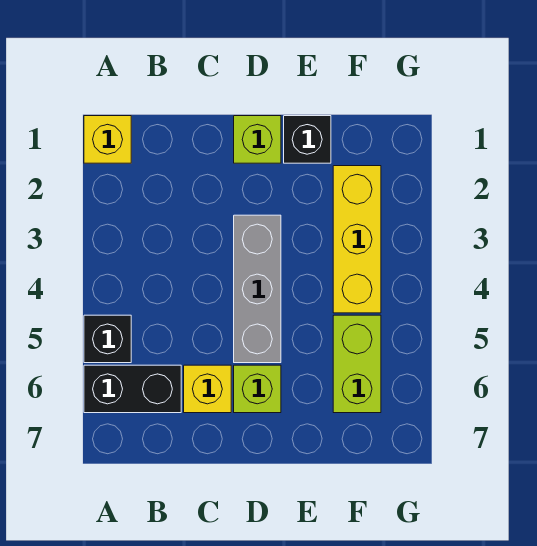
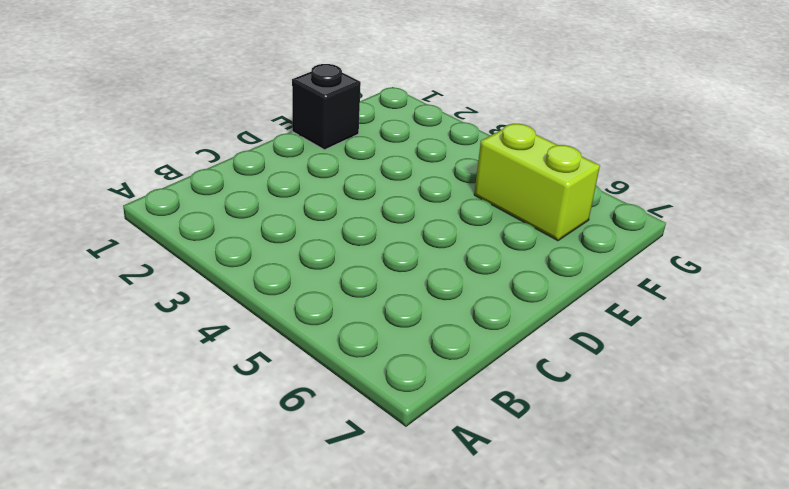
none -> yellow 1x1 brick [84,116,131,163]
none -> black 1x1 brick [84,315,131,363]

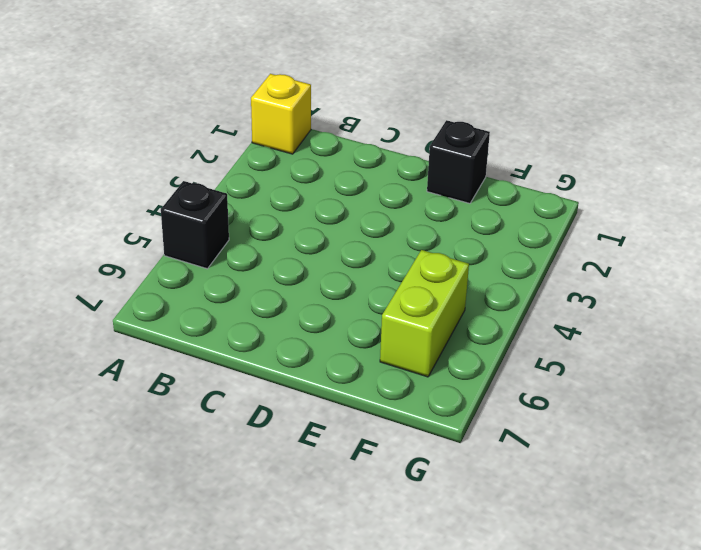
none -> black 1x2 brick [84,365,181,413]
none -> yellow 1x1 brick [184,365,231,413]

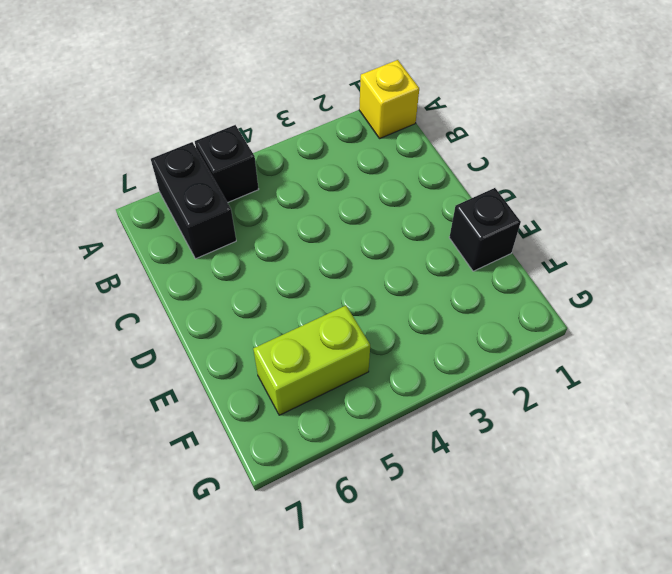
none -> yellow 1x1 brick [184,365,231,413]
none -> lime 1x1 brick [234,116,281,163]

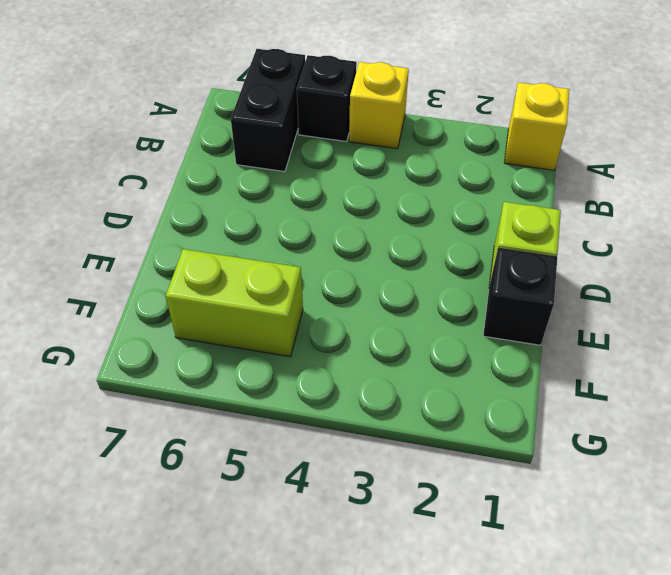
yellow 1x1 brick [349,62,409,149] -> yellow 1x1 brick moved to [184,365,231,413]
none -> grey 1x3 brick [234,215,281,363]
none -> lime 1x1 brick [234,365,281,413]

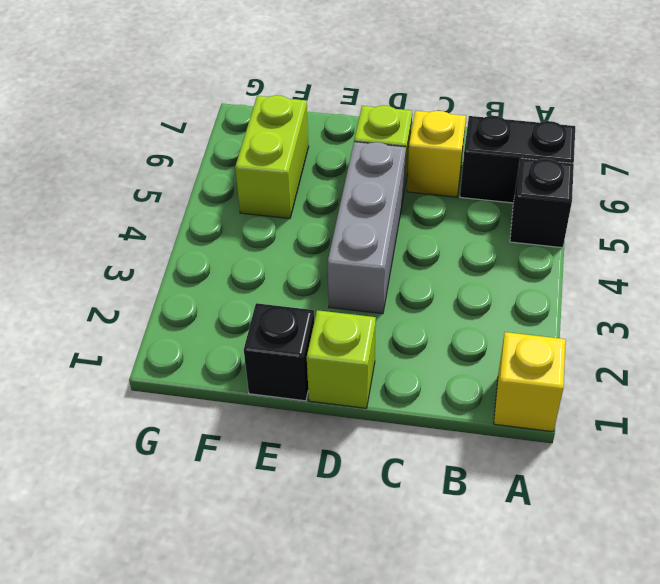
none -> yellow 1x3 brick [333,166,381,313]

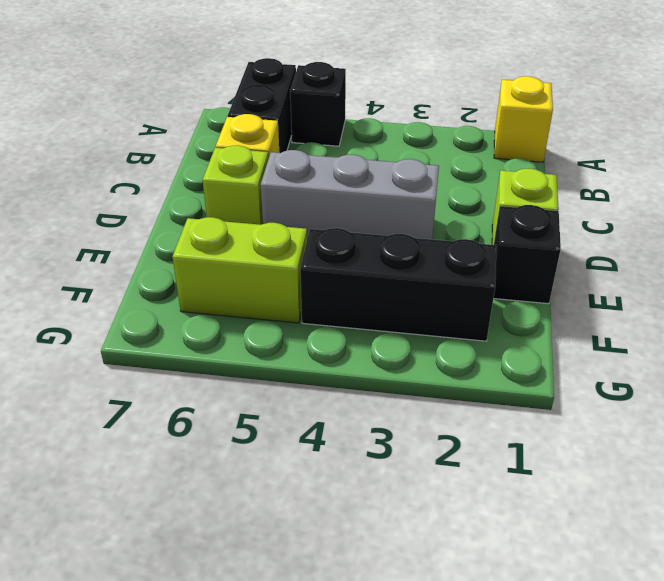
black 1x3 brick [300,228,496,341] -> yellow 1x3 brick [333,166,381,313]

